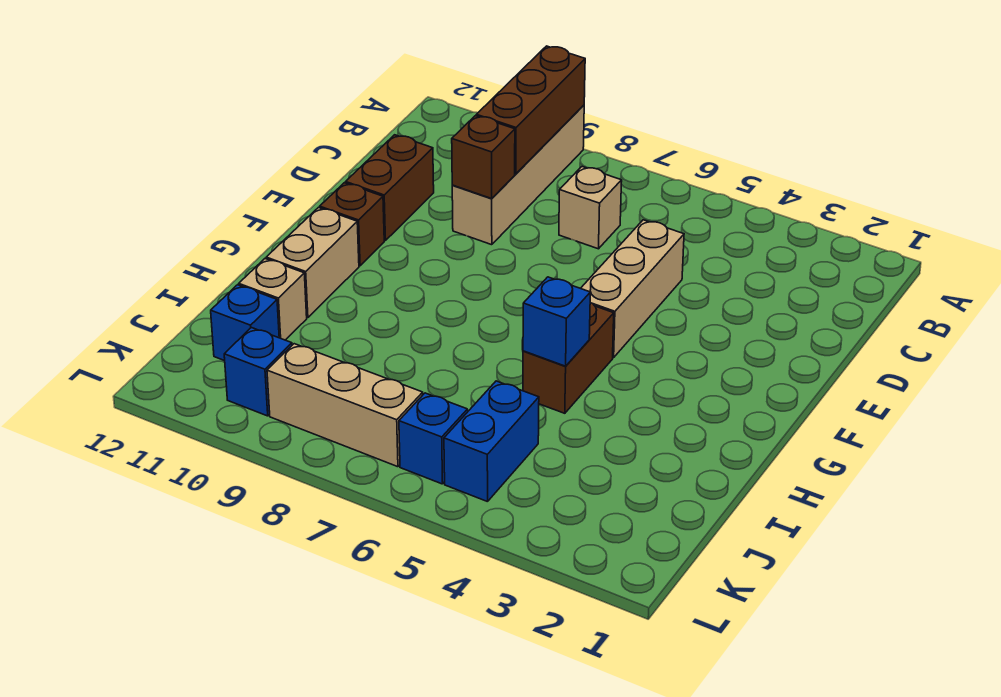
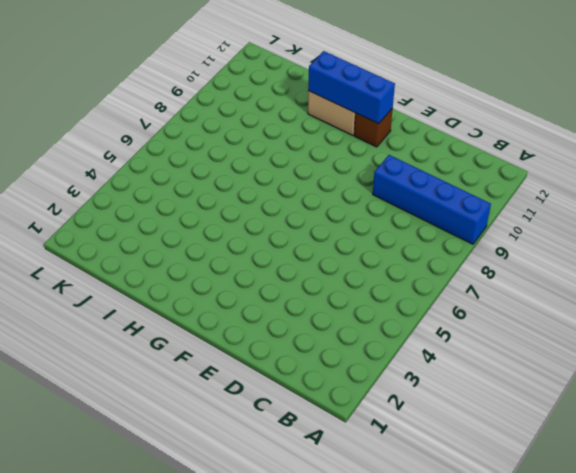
blue 1x4 brick [373,155,491,244] -> tan 1x4 brick [452,105,584,245]
blue 1x3 brick [308,51,395,124] -> none
none -> tan 1x1 brick [559,167,622,249]
none -> tan 1x3 brick [581,220,684,358]
none -> brown 1x2 brick [346,135,434,241]

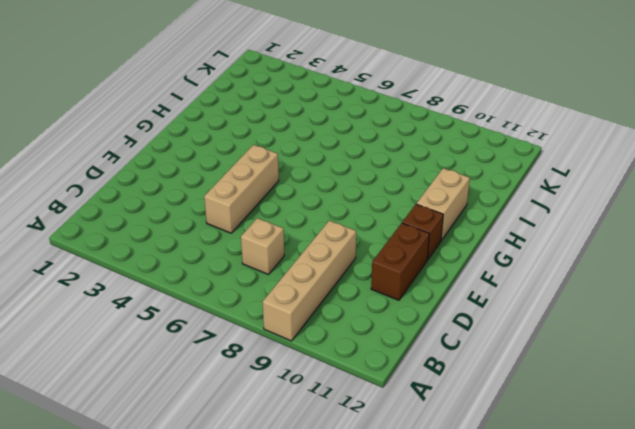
none -> brown 1x2 brick [523,303,614,413]
none -> tan 1x1 brick [239,259,307,340]
none -> blue 1x2 brick [444,381,539,502]

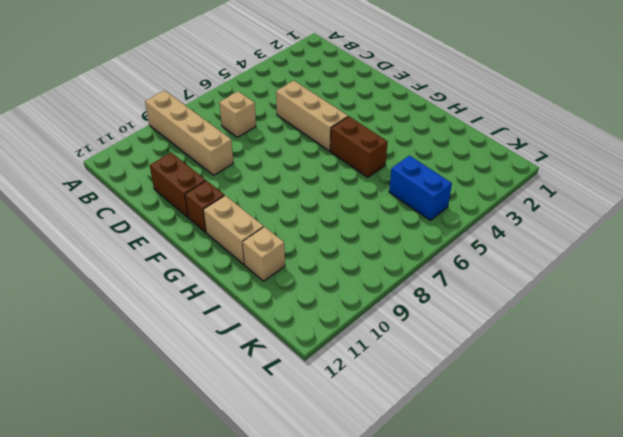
none -> blue 1x1 brick [211,285,279,361]
none -> blue 1x1 brick [399,393,468,484]
none -> tan 1x3 brick [267,344,423,467]

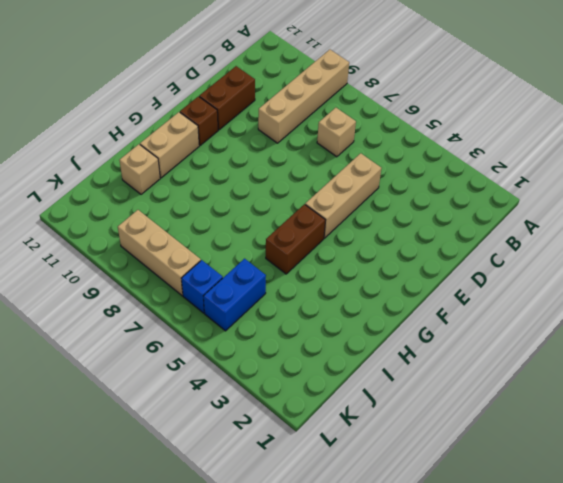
none -> blue 1x1 brick [211,285,279,361]
none -> blue 1x1 brick [224,328,292,416]
none -> brown 1x3 brick [476,46,585,174]

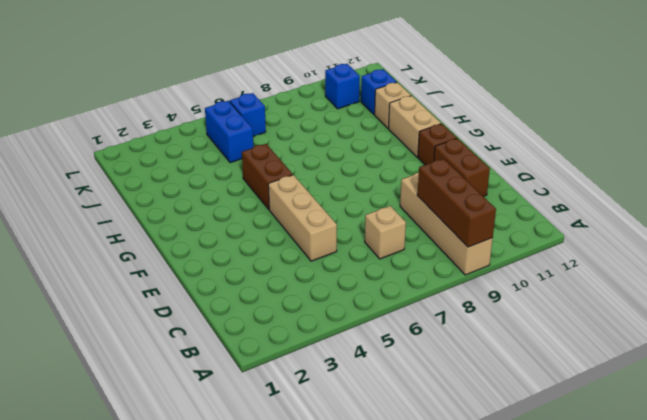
none -> tan 1x3 brick [267,344,423,467]
none -> brown 1x1 brick [452,116,515,199]
none -> blue 1x1 brick [523,277,590,366]

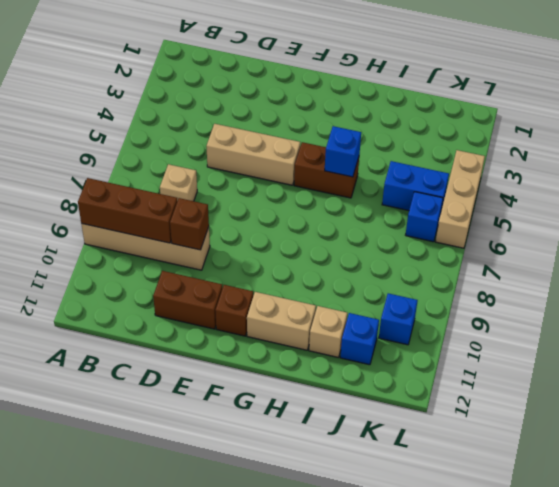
tan 1x3 brick [436,150,485,248] -> tan 1x3 brick moved to [267,344,423,467]

